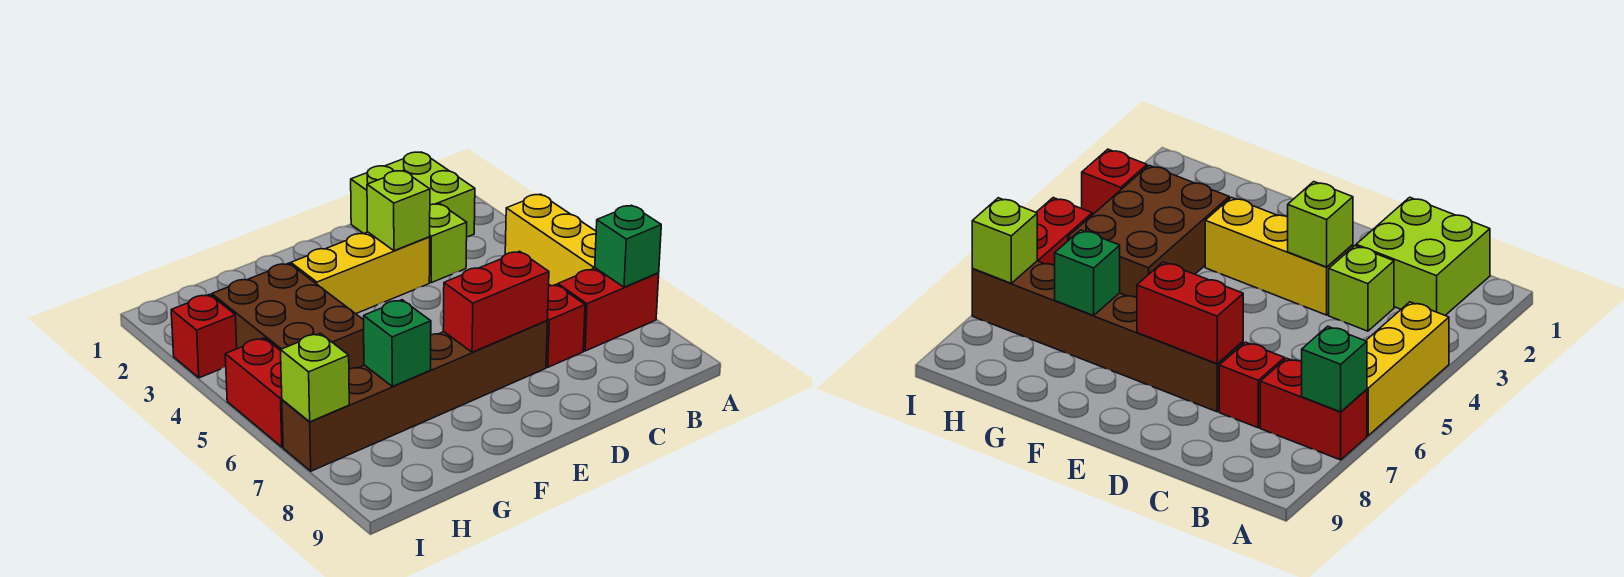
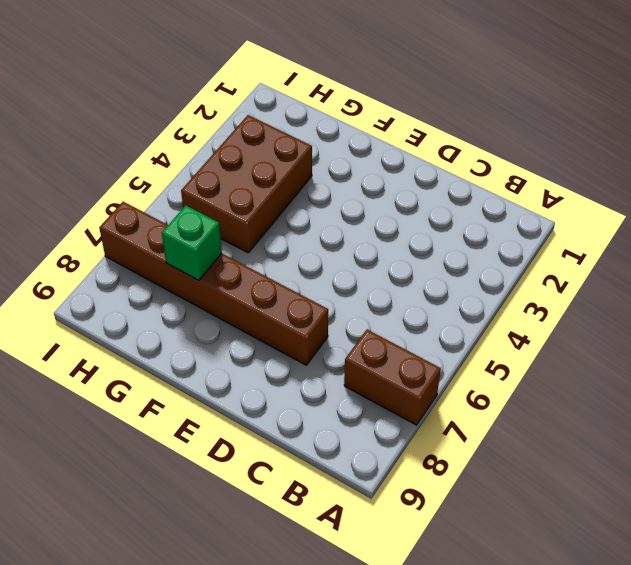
brown 1x2 brick [344,330,441,425] -> red 1x2 brick [558,268,659,351]
none -> yellow 1x3 brick [505,194,596,286]
none -> lime 2x2 brick [351,152,475,237]
none -> lime 1x1 brick [429,204,467,283]

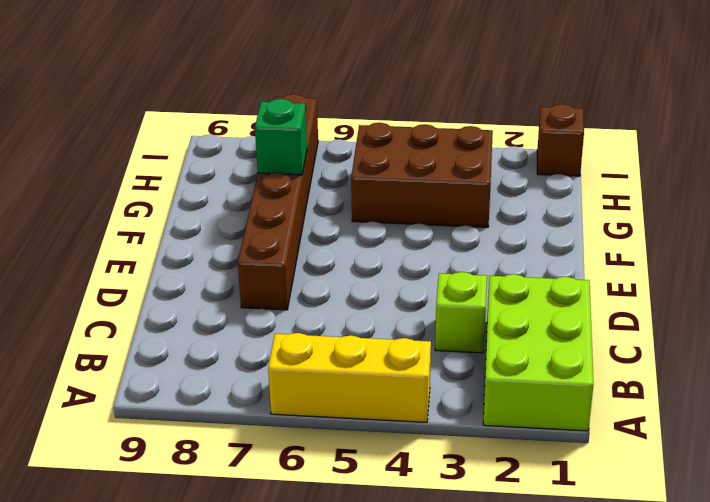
lime 2x3 brick [483,274,594,431] -> lime 2x2 brick [351,152,475,237]
brown 1x1 brick [537,104,584,176] -> none
none -> red 1x2 brick [558,268,659,351]
none -> red 1x1 brick [546,285,585,367]
none -> yellow 1x3 brick [291,232,430,314]

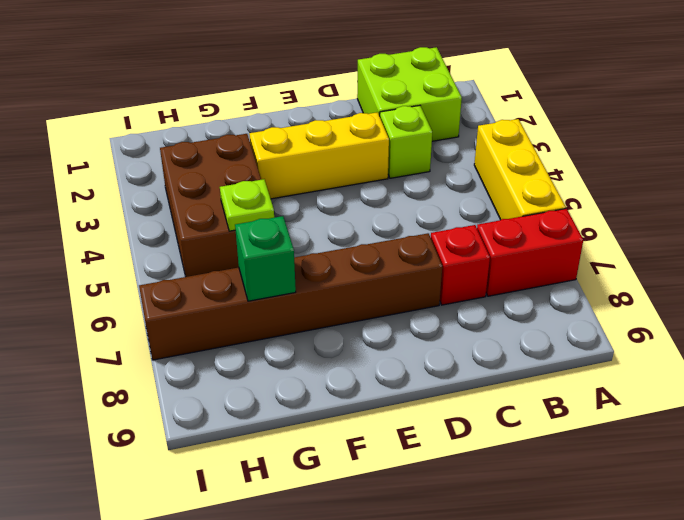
lime 1x1 plate [220,179,274,231] -> none
none -> red 1x1 brick [171,294,237,378]
none -> red 1x2 brick [225,338,283,447]
none -> green 1x1 brick [595,205,661,287]

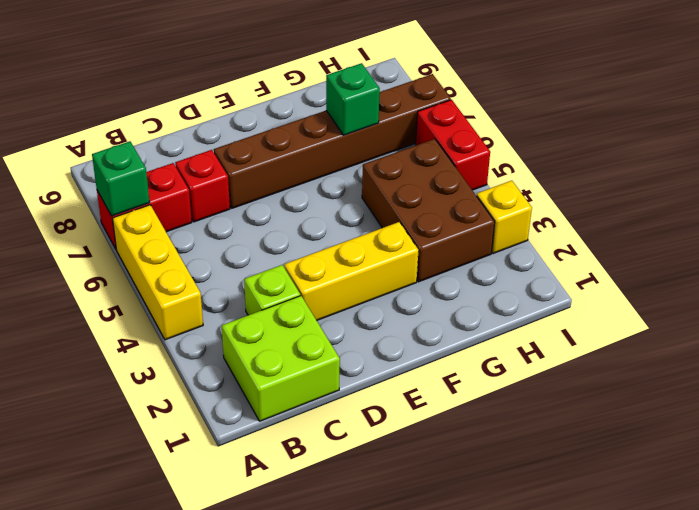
yellow 1x1 brick [477,181,532,254] -> red 1x1 brick [171,294,237,378]
none -> lime 1x1 brick [367,171,430,251]
none -> red 1x2 brick [443,251,549,352]
none -> lime 1x1 brick [281,333,349,422]

